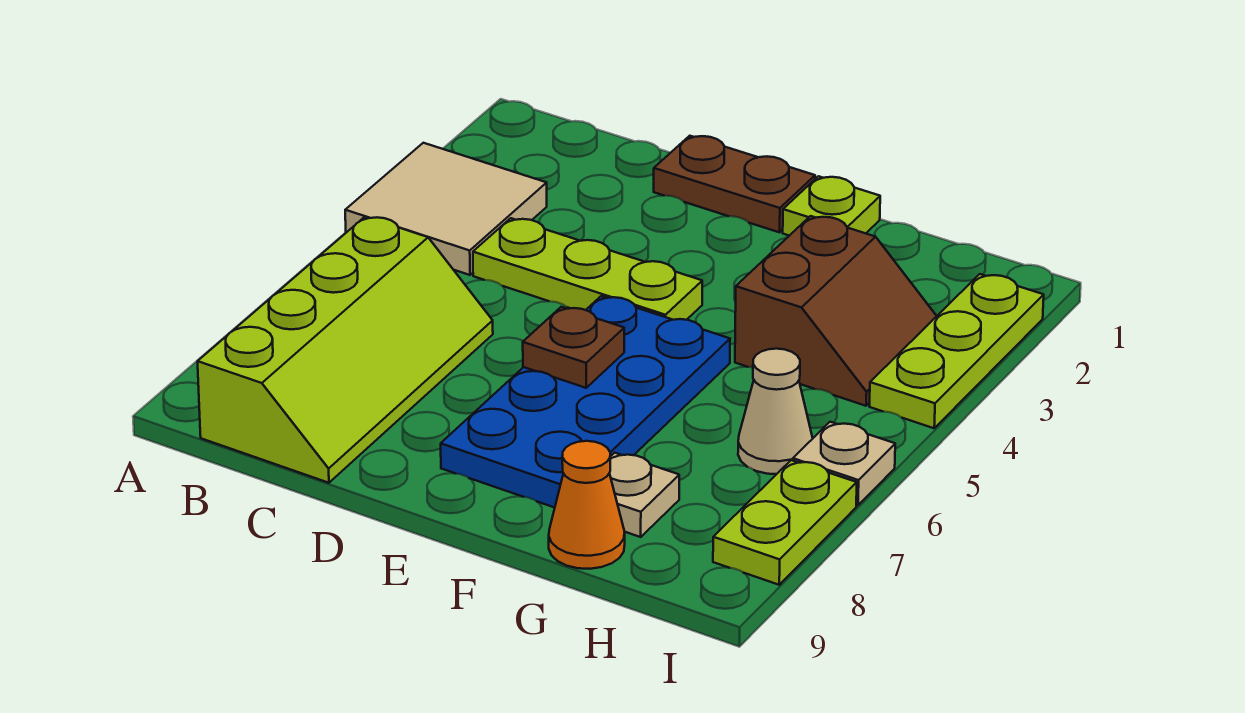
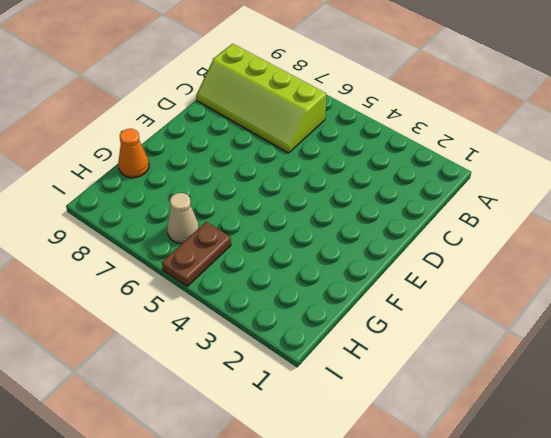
brown 1x2 plate [162,222,231,286] -> brown 1x2 plate moved to [654,136,815,232]
none -> tan 2x2 tile [345,143,547,275]
none -> lime 1x3 plate [473,218,702,320]
none -> blue 2x4 plate [441,296,730,508]

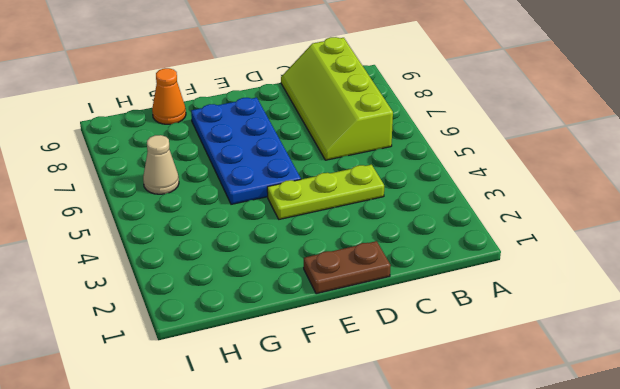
none -> tan 2x2 tile [345,143,547,275]
none -> lime 1x1 plate [783,176,880,236]
none -> brown 2x2 slope [735,216,937,406]

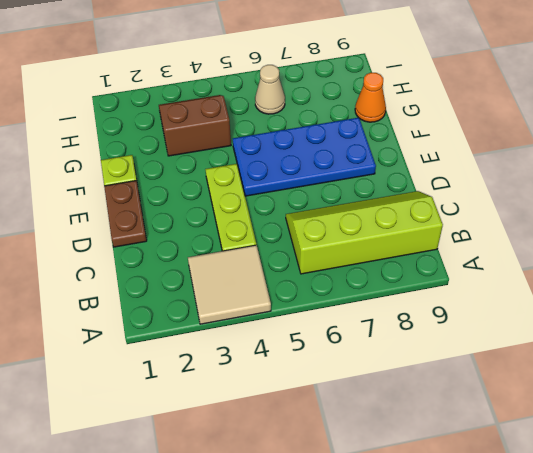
none -> tan 1x1 plate [610,453,679,537]
none -> lime 1x3 plate [869,274,1044,428]
none -> tan 1x1 plate [793,422,895,505]

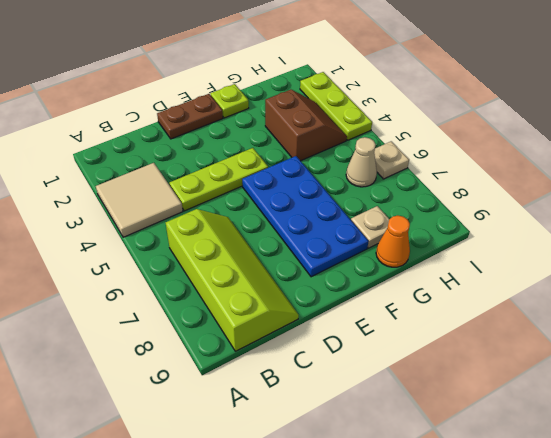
none -> lime 1x2 plate [713,460,857,585]
none -> brown 1x1 plate [523,307,624,388]

